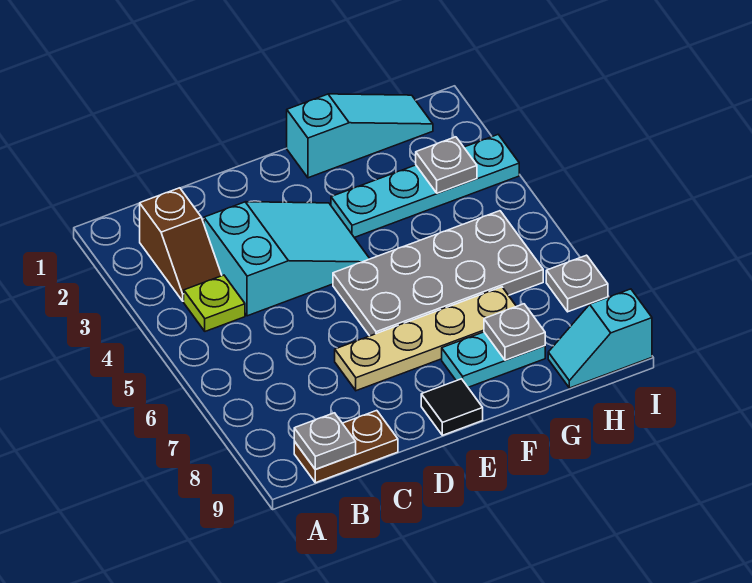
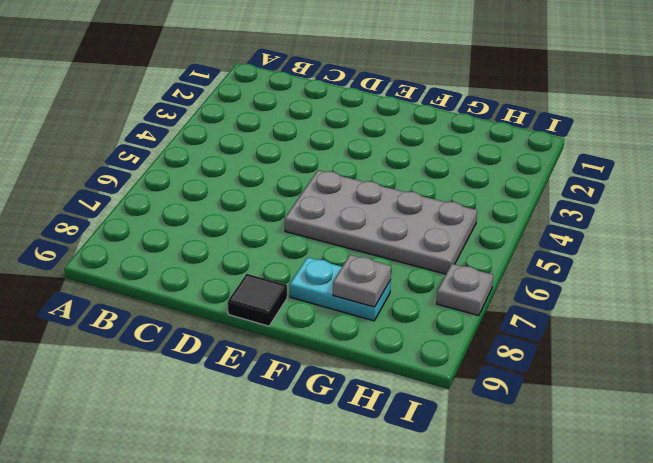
none -> brown 1x2 slope [140,188,222,301]
none -> lime 1x1 plate [184,275,245,331]
none -> brown 1x2 plate [294,410,398,483]

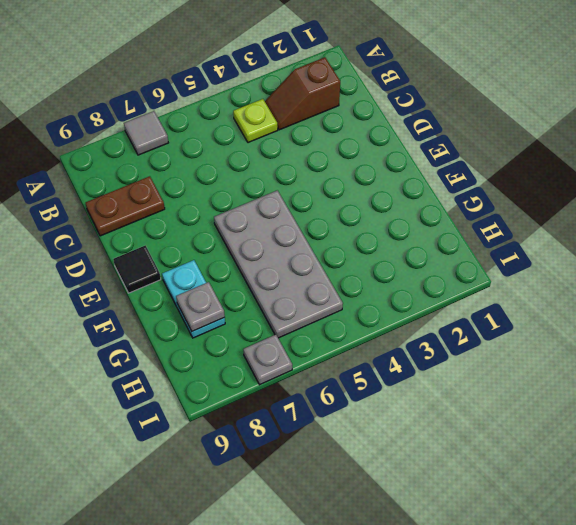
grey 1x1 tile [124,111,168,155] -> none
brown 1x2 plate [86,176,165,236] -> brown 1x2 plate turned to [294,410,398,483]
none -> cyan 2x3 slope [204,202,370,316]
none -> tan 1x4 plate [335,287,516,391]
none -> cyan 1x3 slope [287,94,433,178]

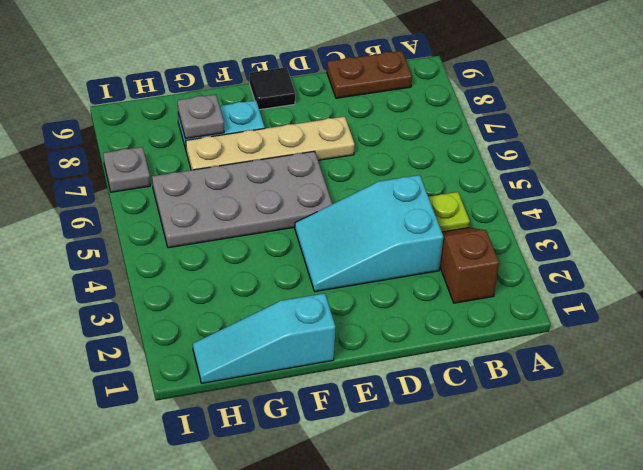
none -> cyan 1x4 plate [331,135,519,237]
none -> cyan 1x2 slope [548,289,652,388]
none -> grey 1x1 plate [294,413,356,469]

